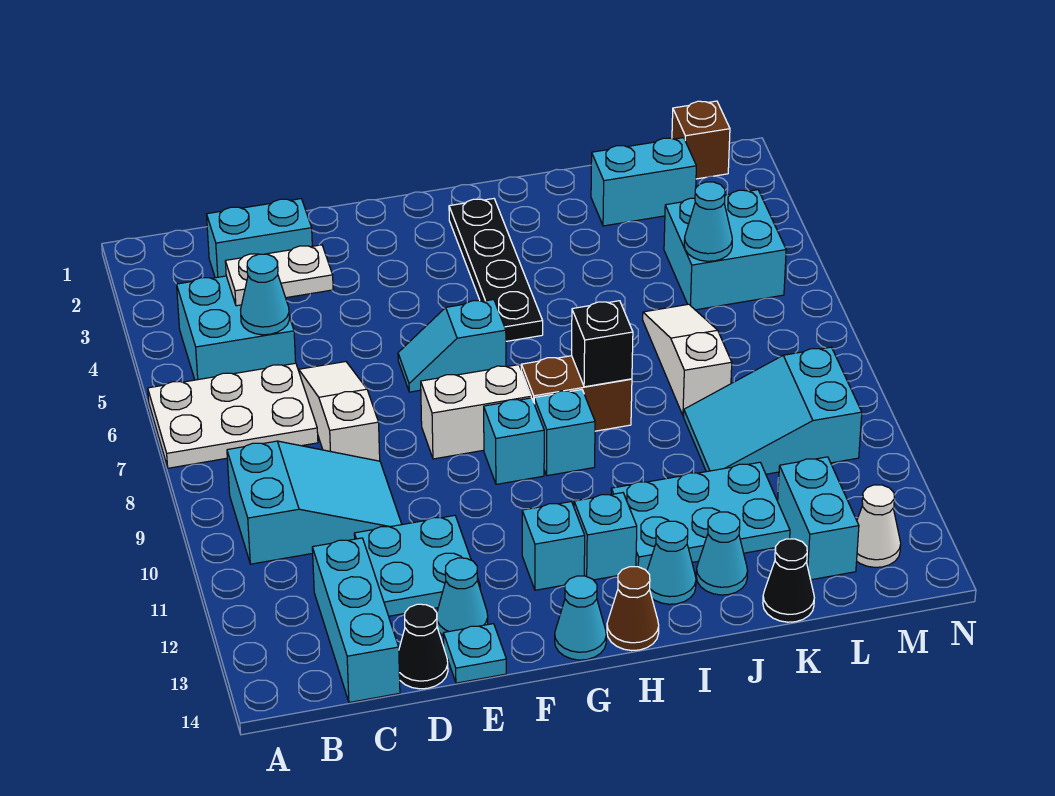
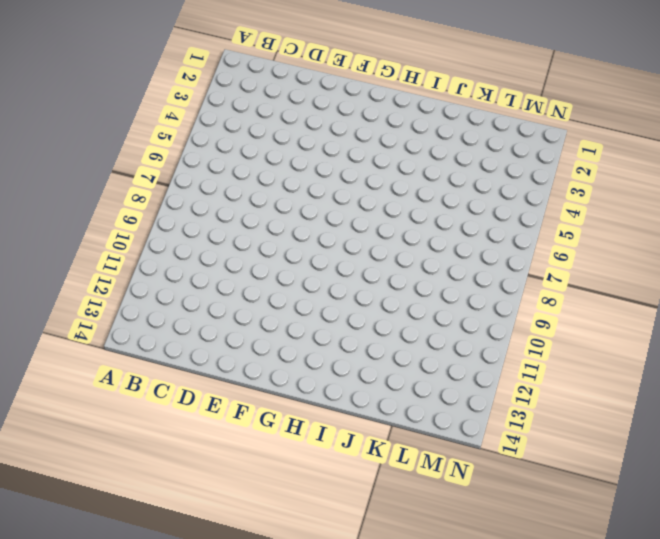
none -> white 2x3 plate [148,363,318,468]
none -> cyan 2x2 brick [176,276,296,380]
none -> cyan 2x3 slope [227,441,402,564]
none -> cyan 1x2 brick [207,199,312,278]

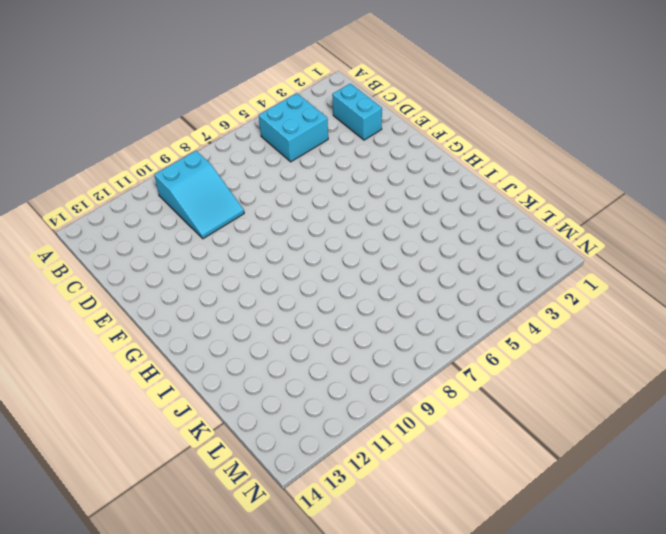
none -> white 2x3 plate [148,363,318,468]
none -> cyan 1x3 brick [312,538,400,703]
none -> white 1x3 slope [299,362,380,461]
none -> cyan 2x2 plate [354,515,480,616]

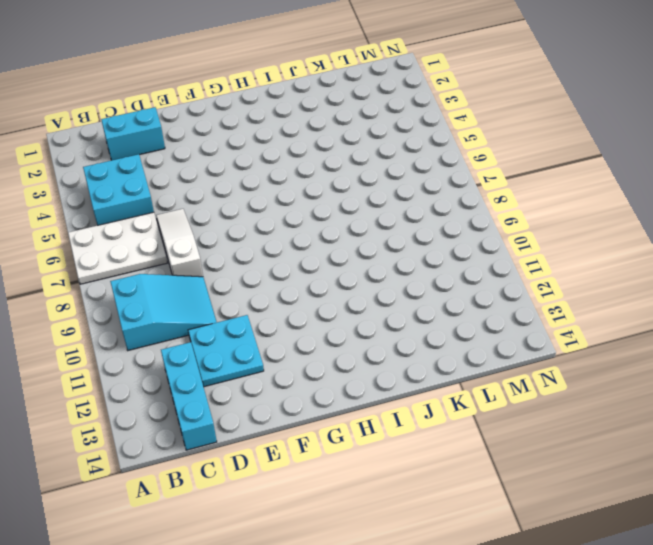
none -> black 1x1 cone [399,604,448,689]
none -> cyan 1x1 cone [437,558,488,636]
none -> cyan 1x1 plate [443,624,506,683]
none -> cyan 1x2 slope [398,300,506,392]

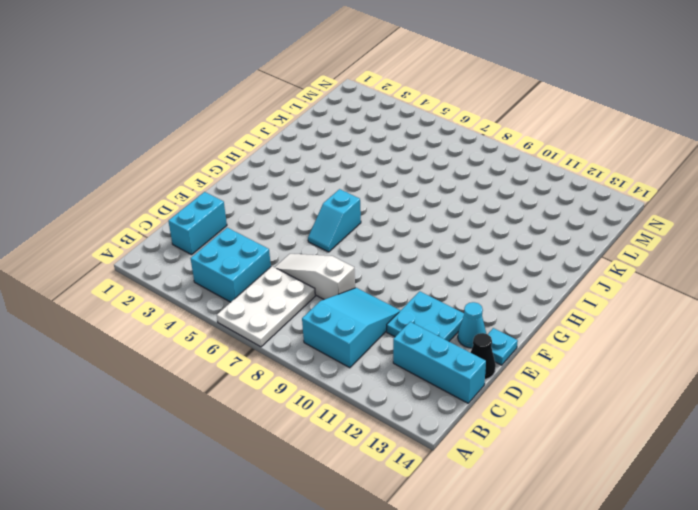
none -> white 1x2 brick [421,365,531,459]
none -> cyan 1x1 brick [484,398,544,484]
none -> cyan 1x1 brick [522,502,585,590]
none -> cyan 1x1 cone [555,576,606,660]

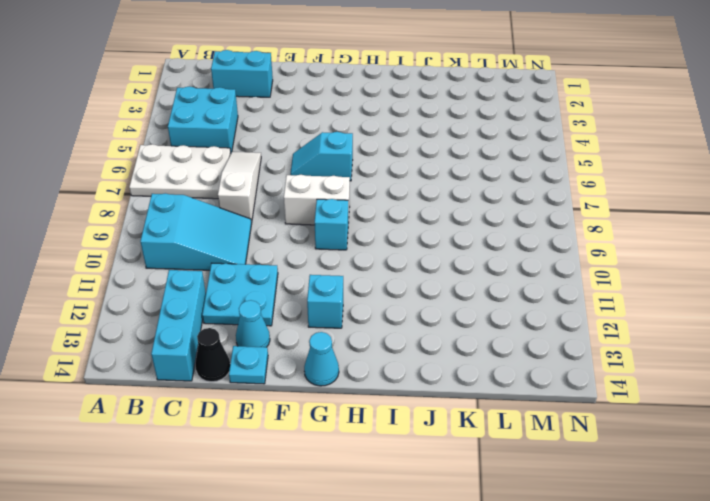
none -> black 1x4 plate [449,199,543,341]
none -> brown 1x2 brick [521,356,632,431]
none -> cyan 1x1 brick [534,390,595,476]
none -> cyan 1x1 brick [574,493,637,580]

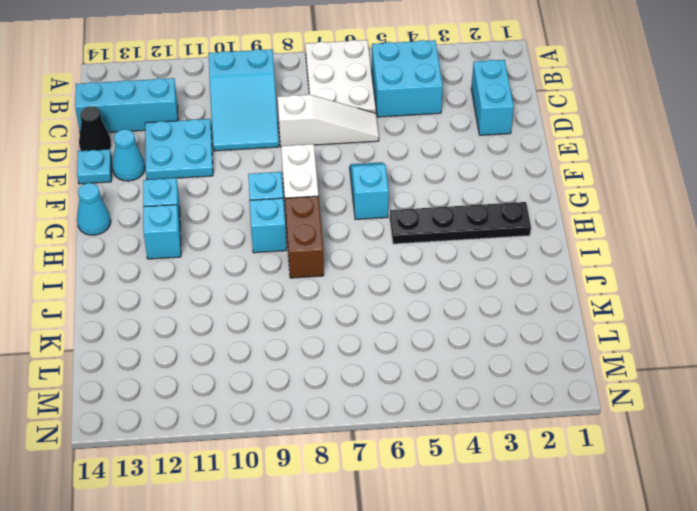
none -> brown 1x1 cone [607,567,659,651]
none -> cyan 2x3 plate [611,462,790,571]
none -> cyan 1x1 cone [647,521,696,604]
none -> cyan 1x1 cone [696,512,748,595]

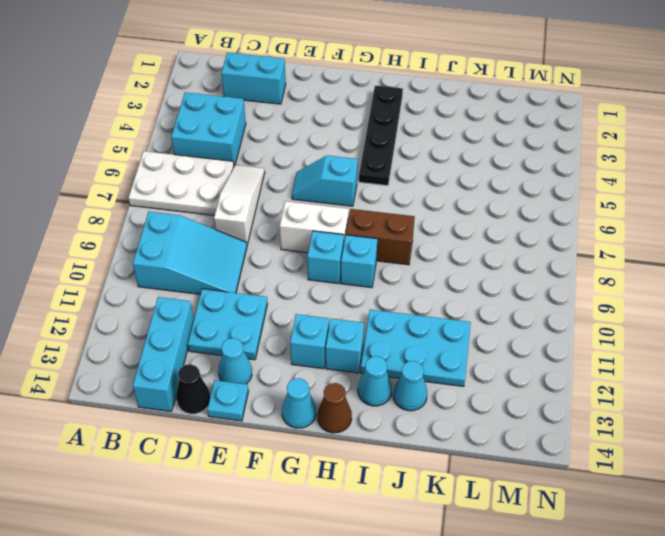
none -> cyan 1x2 brick [591,138,696,226]
none -> white 1x3 slope [643,304,732,416]
none -> cyan 2x3 slope [684,347,862,474]
none -> black 1x1 cone [763,539,814,622]

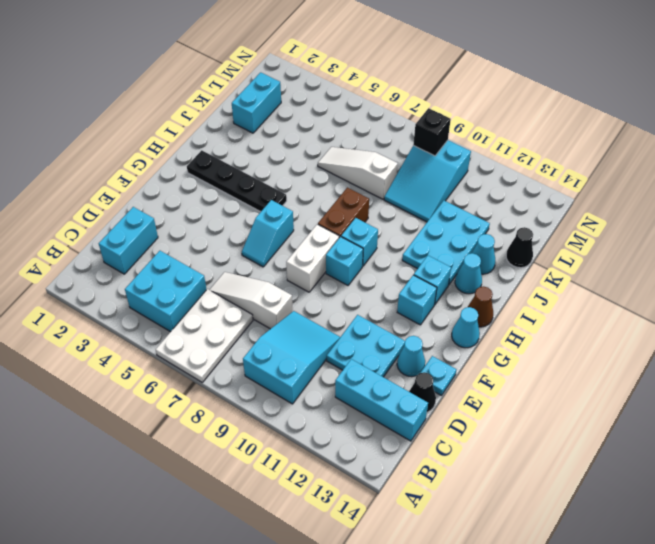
black 1x1 brick [413,108,451,156] -> black 1x1 brick moved to [572,301,633,387]
none -> cyan 2x2 brick [664,190,786,310]
none -> cyan 1x2 brick [778,457,859,580]
none -> brown 1x1 brick [672,101,730,179]
none -> white 1x1 cone [857,485,901,567]

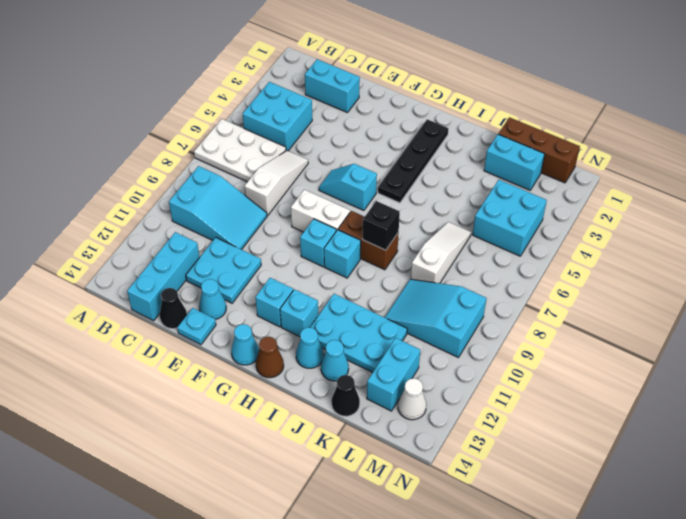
brown 1x3 brick [498,117,580,183] -> brown 1x1 brick [672,101,730,179]
none -> white 1x2 plate [225,245,333,306]
none -> cyan 1x1 cone [241,254,289,335]
none -> cyan 1x1 cone [684,182,732,261]

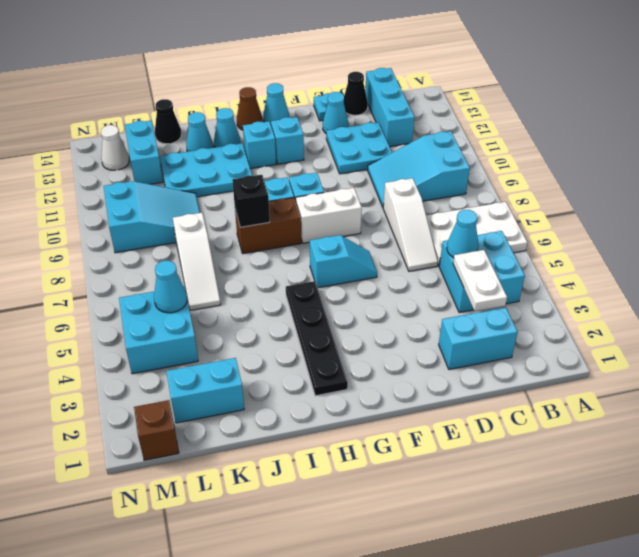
white 1x2 plate [453,250,507,311] -> white 1x2 plate turned to [225,245,333,306]

